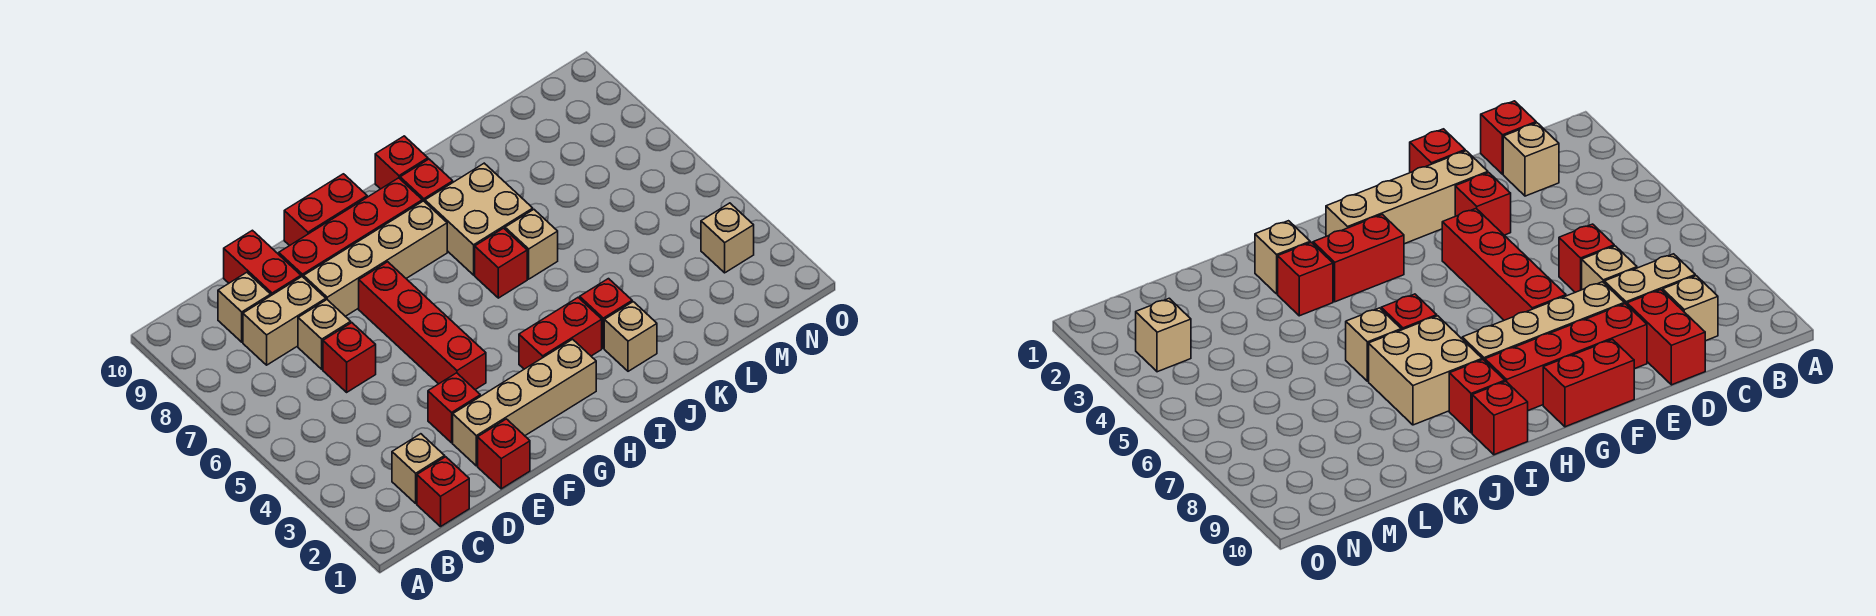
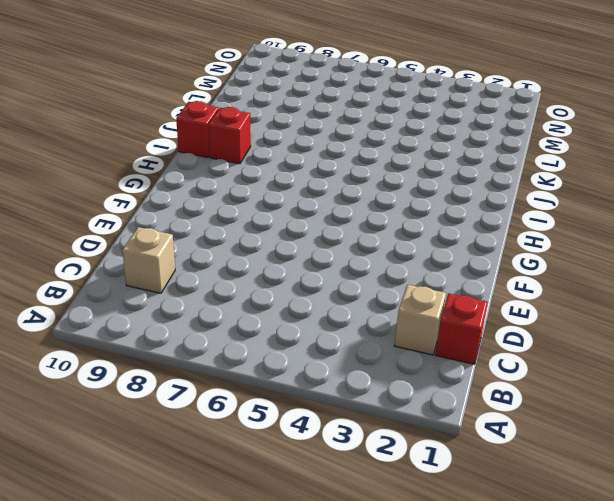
none -> tan 1x2 brick [243,277,326,365]
none -> red 1x1 brick [323,323,376,392]
none -> tan 1x1 brick [298,300,351,369]

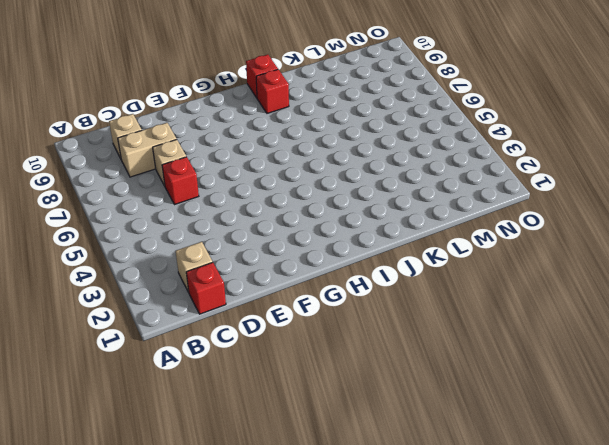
none -> red 1x2 brick [224,230,301,295]
none -> red 1x1 brick [478,419,530,489]
none -> tan 1x4 brick [453,339,596,466]

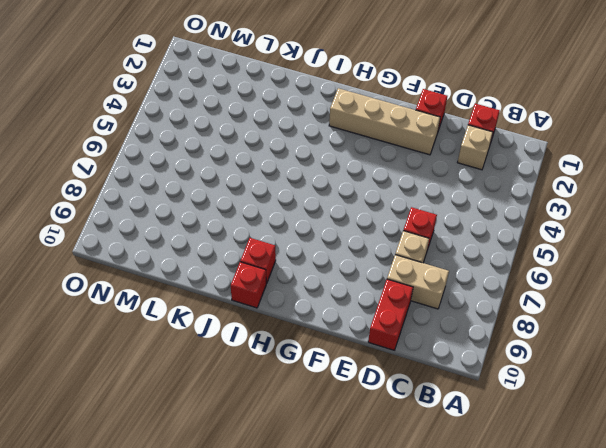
none -> tan 1x1 brick [218,272,271,342]
none -> red 1x1 brick [428,373,480,443]
none -> tan 1x4 brick [304,201,447,316]

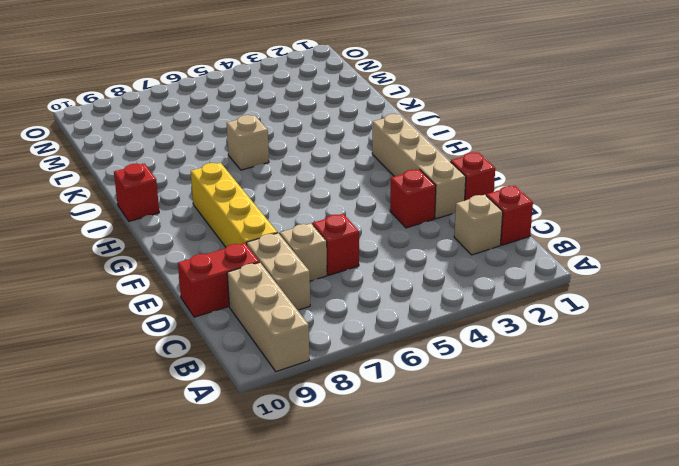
tan 1x3 brick [227,262,309,372] -> tan 1x1 brick [218,272,271,342]
yellow 1x4 brick [191,163,278,247] -> tan 1x4 brick [304,201,447,316]
none -> red 1x4 brick [279,178,422,278]
none -> red 1x4 brick [359,262,486,390]
none -> red 1x2 brick [284,174,367,246]

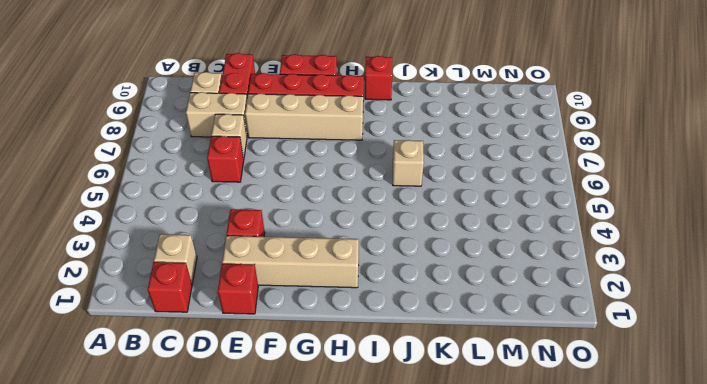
none -> red 1x4 brick [359,262,486,390]
none -> red 1x2 brick [519,298,602,369]
none -> red 1x1 brick [475,228,527,298]

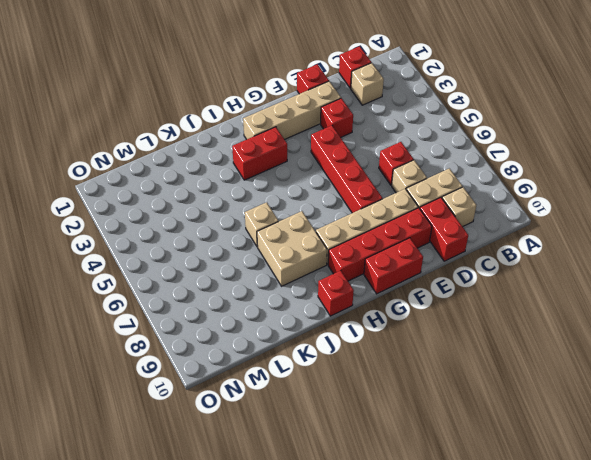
none -> red 1x1 brick [475,228,527,298]
none -> red 1x1 brick [400,159,453,202]
none -> tan 1x1 brick [604,302,657,371]

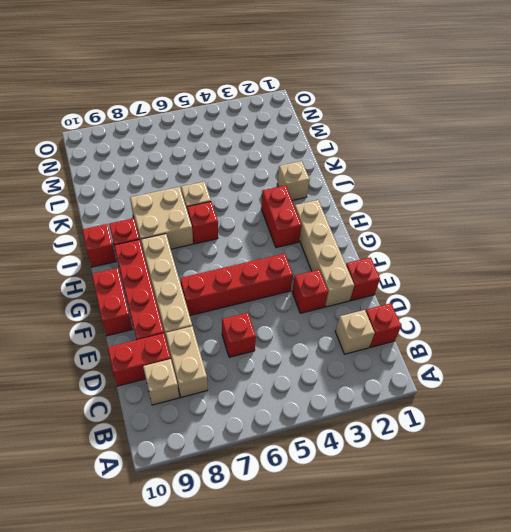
none -> tan 1x1 brick [298,300,351,369]
none -> red 1x1 brick [580,279,632,348]
none -> tan 1x1 brick [701,203,754,273]

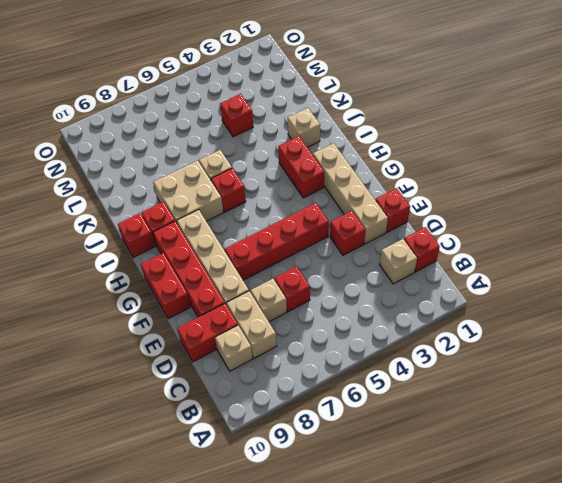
red 1x1 brick [220,94,253,137] -> red 1x1 brick moved to [580,279,632,348]
none -> tan 1x1 brick [701,203,754,273]

